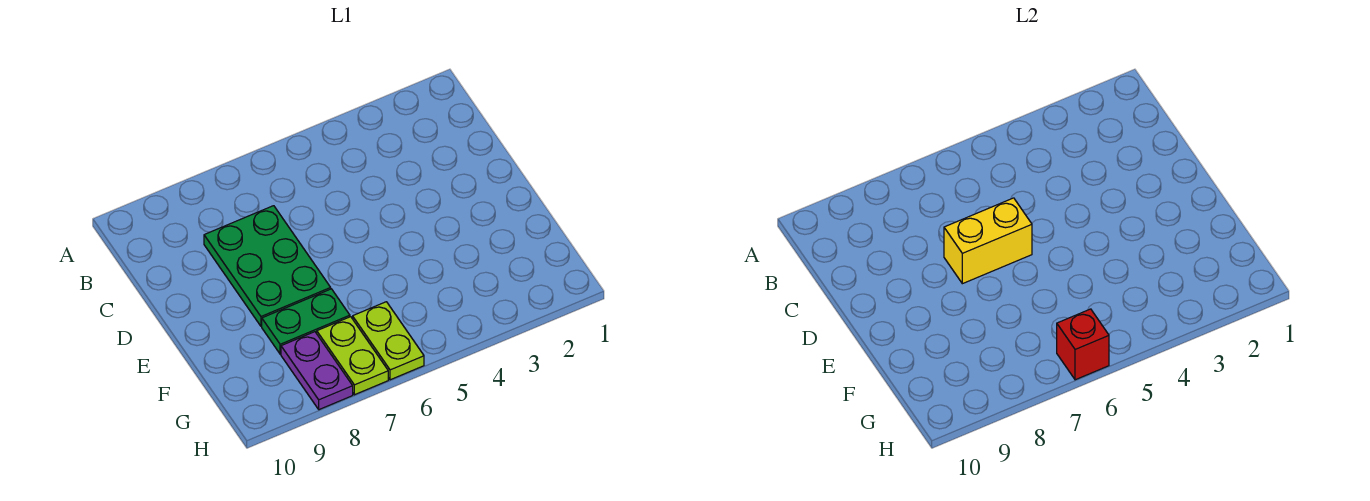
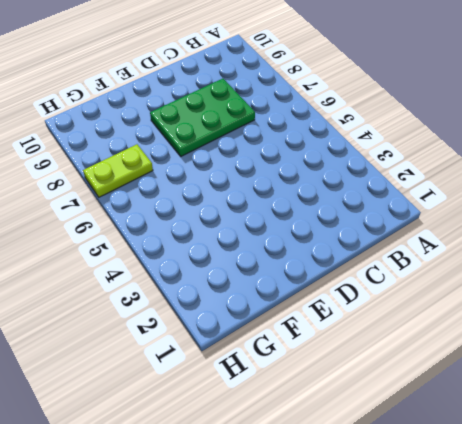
none -> green 1x2 plate [262,289,350,354]
none -> lime 1x2 plate [353,302,424,380]

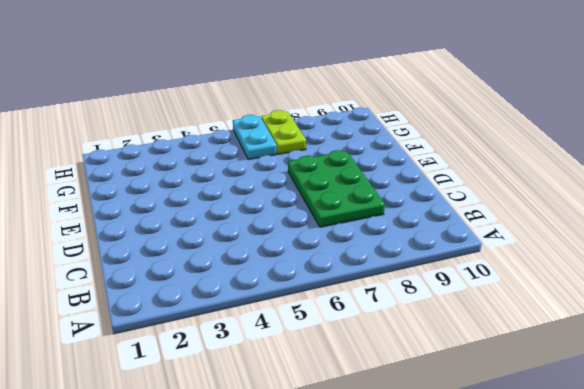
cyan 1x2 plate [233,115,277,160] -> lime 1x2 plate [353,302,424,380]
none -> green 1x2 plate [262,289,350,354]
none -> purple 1x2 plate [281,332,353,410]

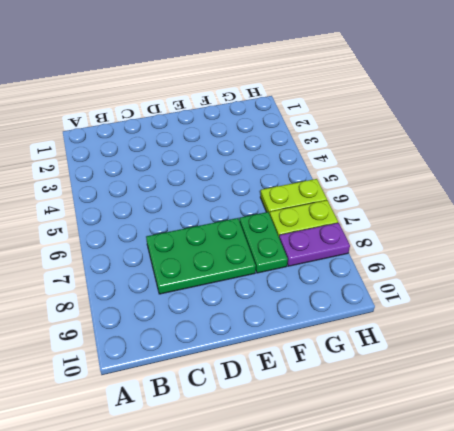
none -> yellow 1x2 brick [944,198,1032,284]
none -> red 1x1 brick [1057,309,1109,380]

